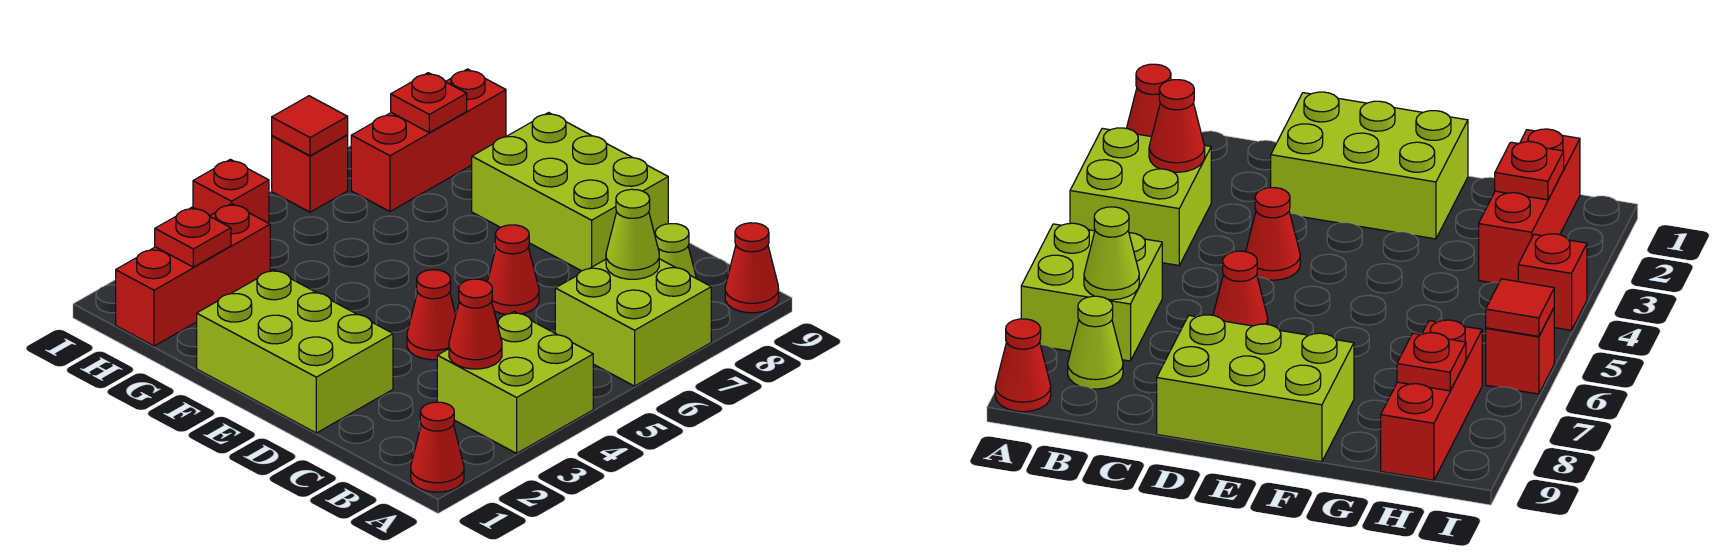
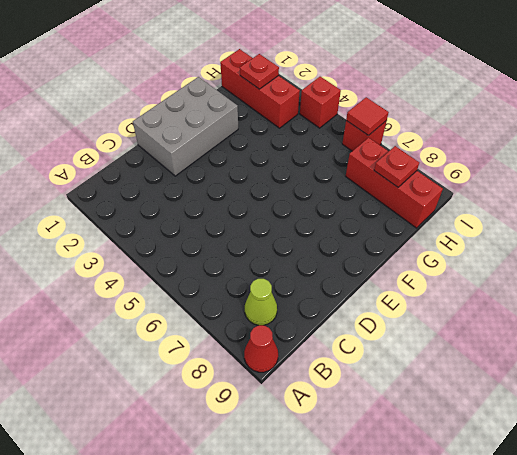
grey 2x3 brick [133,77,238,176] -> lime 2x3 brick [197,269,393,433]
none -> red 1x1 cone [411,402,464,492]
none -> lime 2x2 brick [437,312,593,453]
none -> lime 2x2 brick [555,259,711,386]

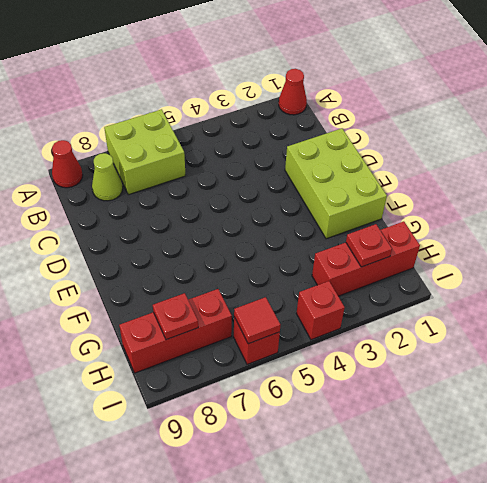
none -> lime 2x2 brick [437,312,593,453]
none -> red 1x1 cone [407,270,456,360]
none -> red 1x1 cone [487,225,539,314]

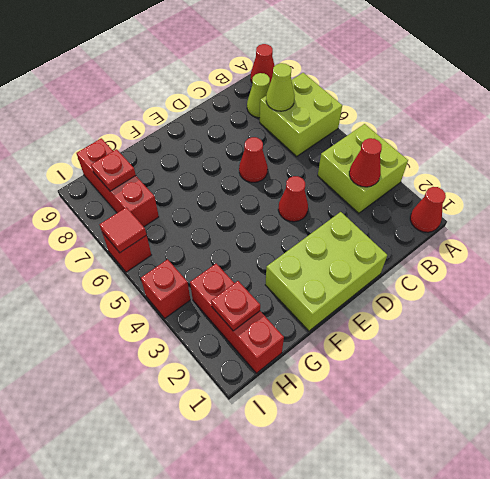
none -> lime 2x3 brick [472,113,668,271]

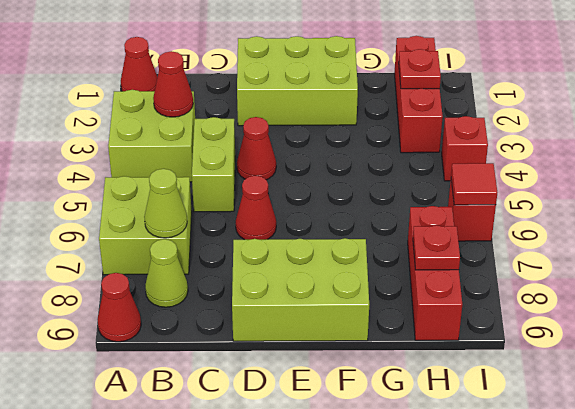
lime 1x2 brick [192,117,235,212] -> none

